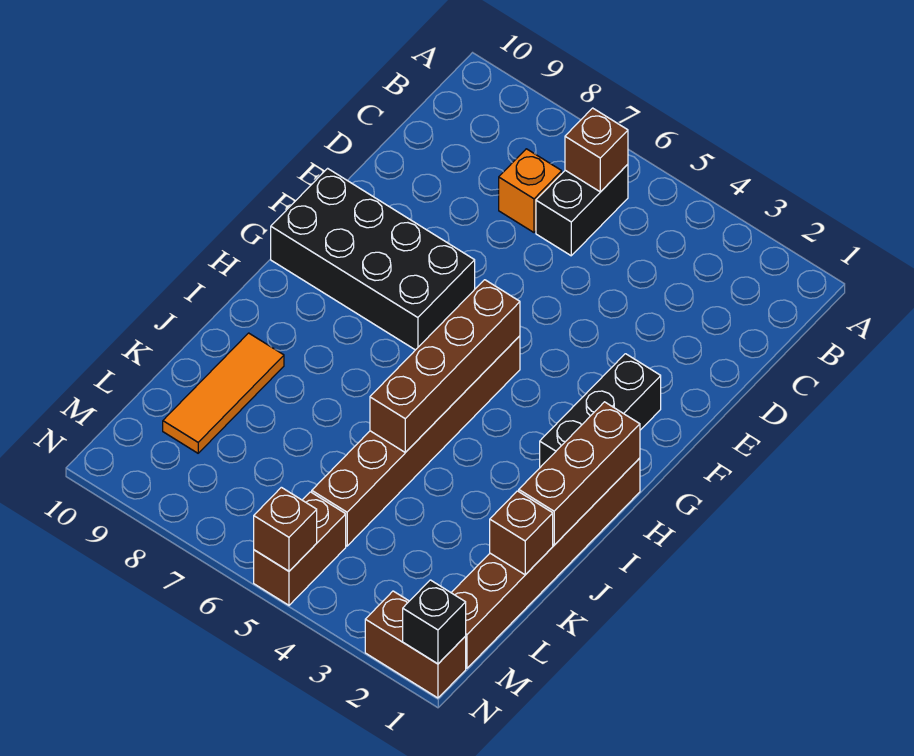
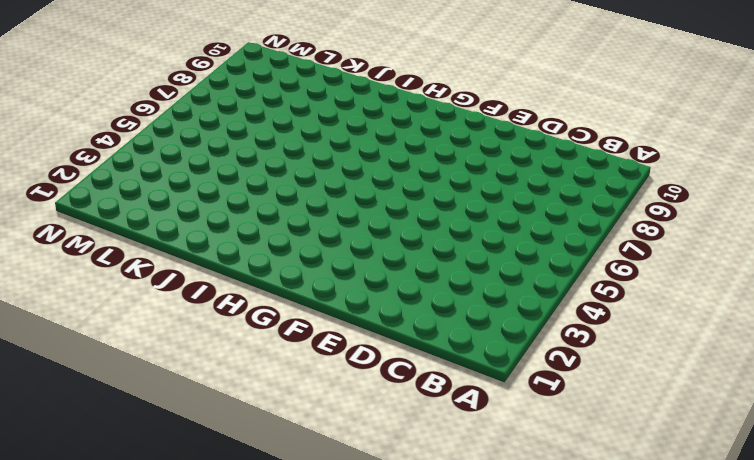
none -> black 1x2 brick [536,164,628,256]
none -> orange 1x1 brick [499,149,562,232]
none -> black 1x3 brick [540,354,661,467]

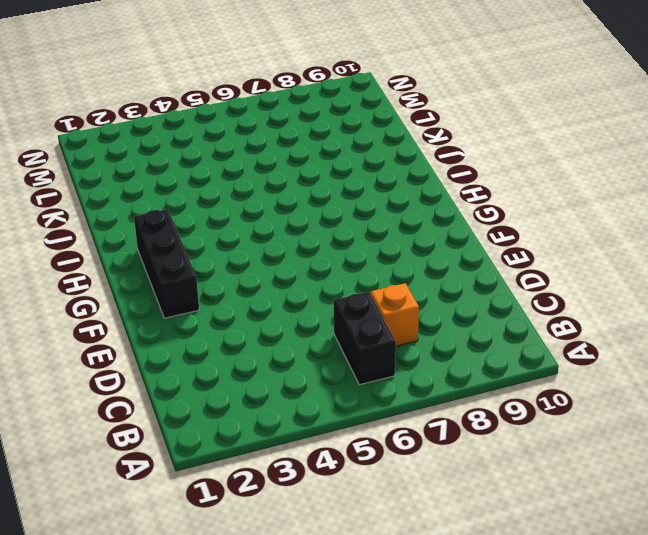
none -> black 2x4 brick [271,168,475,350]
none -> brown 1x6 brick [312,336,520,546]
none -> brown 1x6 brick [451,458,640,668]

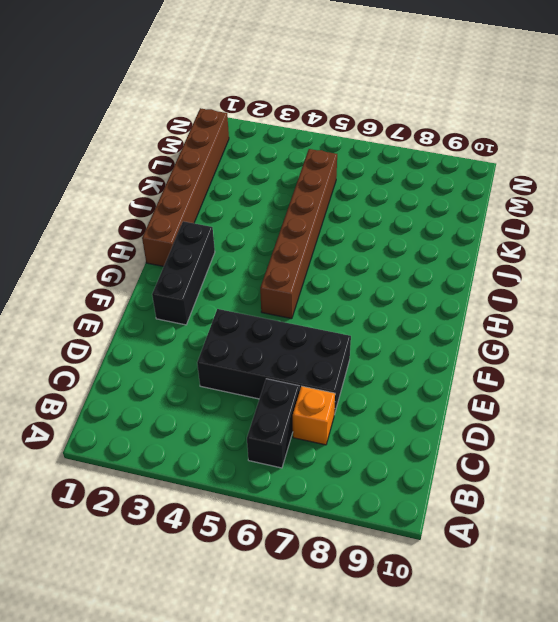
black 2x4 brick [197,309,351,415] -> black 2x4 brick moved to [271,168,475,350]
none -> orange 1x3 tile [163,333,284,453]
none -> brown 1x2 brick [254,492,346,605]
none -> brown 1x2 brick [365,591,466,698]

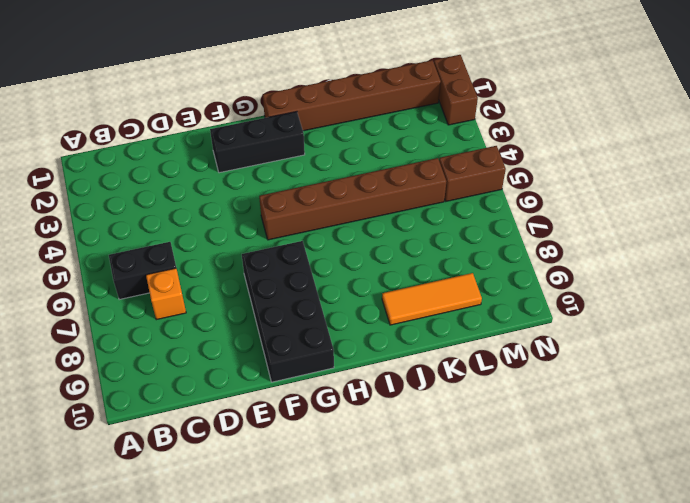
none -> brown 1x1 brick [565,108,628,192]
none -> brown 1x4 brick [370,280,520,452]
none -> brown 1x3 brick [519,402,640,545]

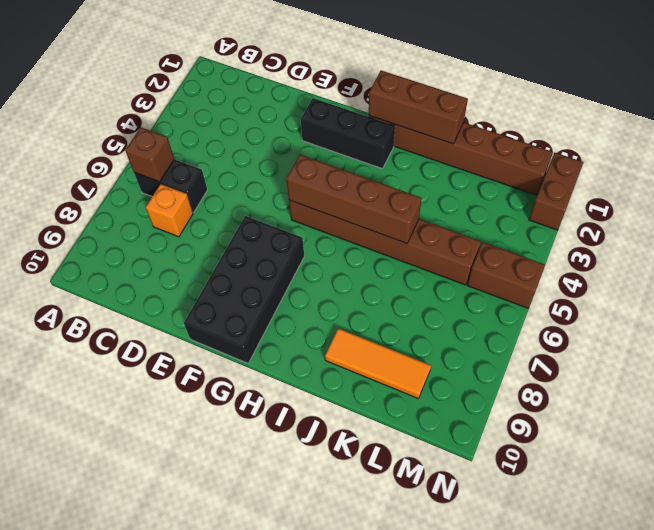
none -> brown 1x1 brick [490,491,553,575]
none -> black 1x1 brick [403,580,466,664]
none -> brown 1x1 brick [254,487,317,571]

